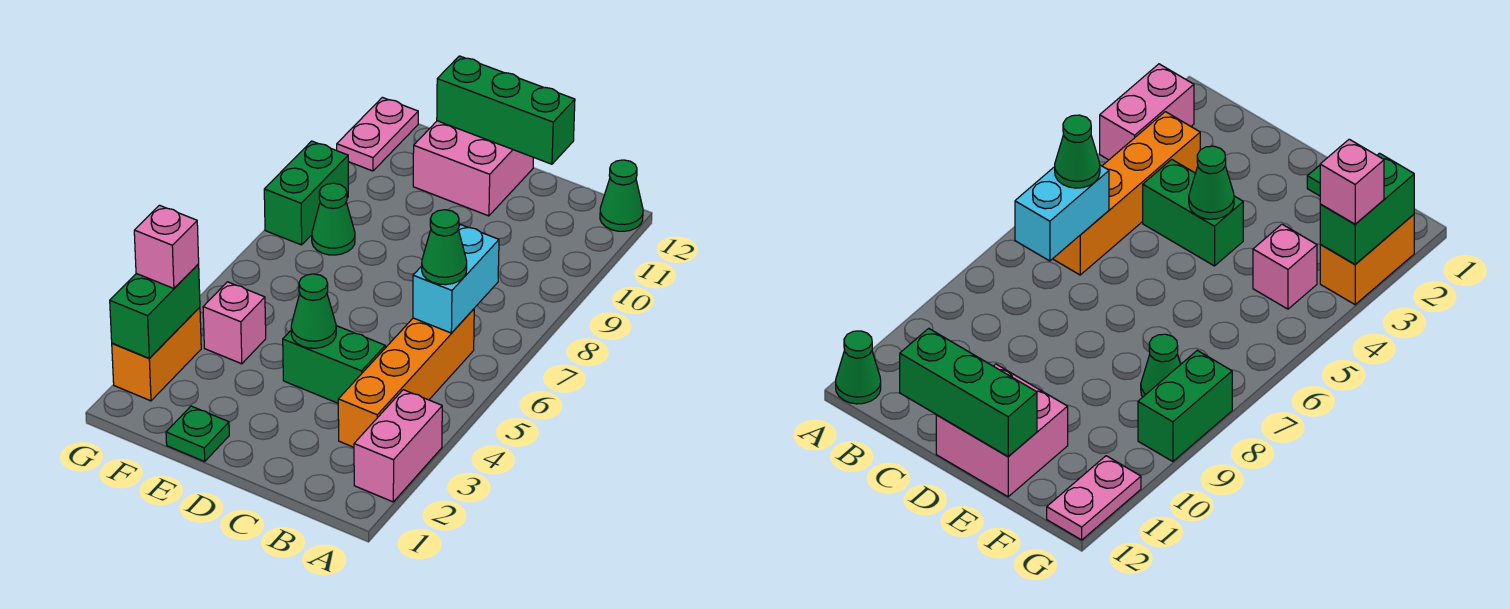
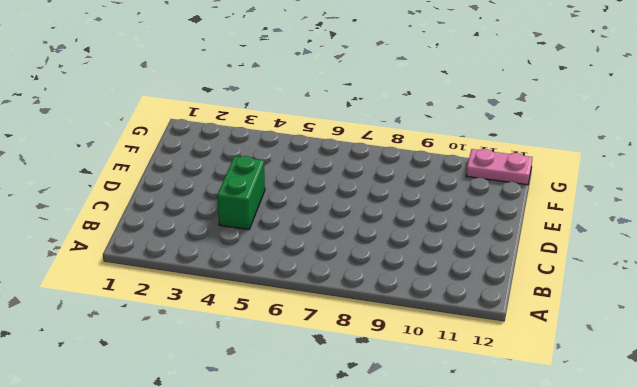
none -> pink 1x2 brick [354,390,442,502]
none -> green 1x1 cone [600,160,643,231]
none -> orange 1x4 brick [338,309,474,447]

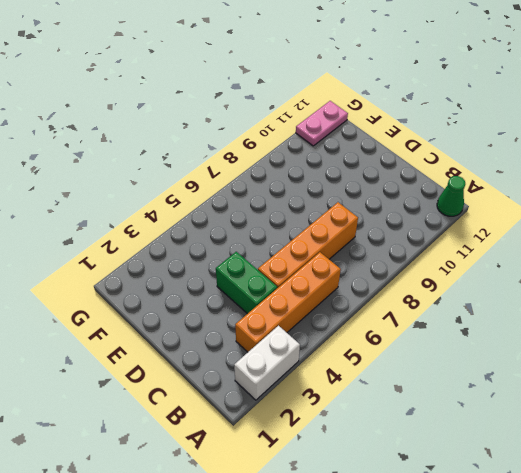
white 1x2 brick [234,326,300,400] -> pink 1x2 brick [354,390,442,502]
orange 1x4 brick [258,202,358,288] -> none
none -> pink 2x2 brick [413,121,534,216]
none -> green 1x1 plate [166,406,229,462]
none -> pink 1x1 brick [203,282,266,364]

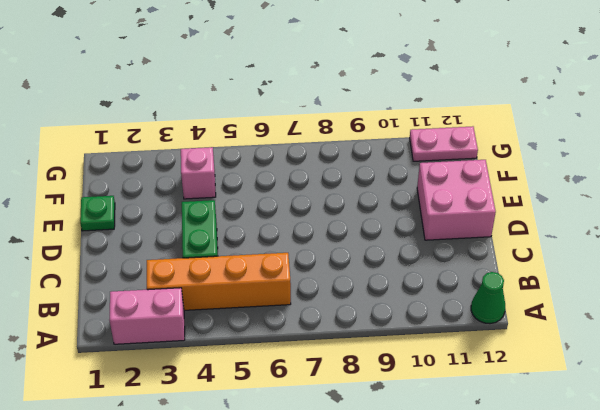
none -> green 1x1 cone [312,183,355,255]
none -> orange 1x2 brick [112,307,201,401]
none -> green 1x2 brick [264,141,348,245]

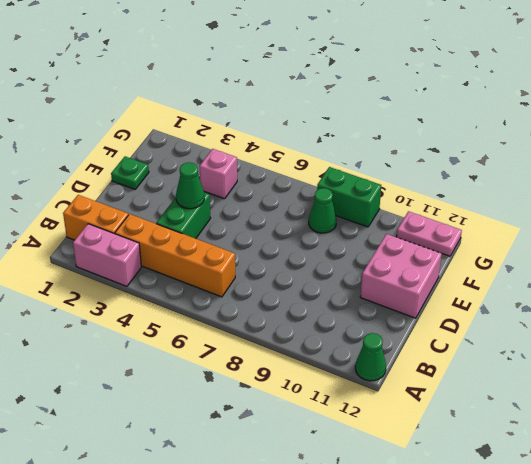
orange 1x2 brick [63,195,128,240] -> orange 1x2 brick moved to [112,307,201,401]
none -> cyan 1x2 brick [413,225,499,333]
none -> green 1x3 brick [437,56,575,164]
none -> green 1x2 brick [110,264,200,358]

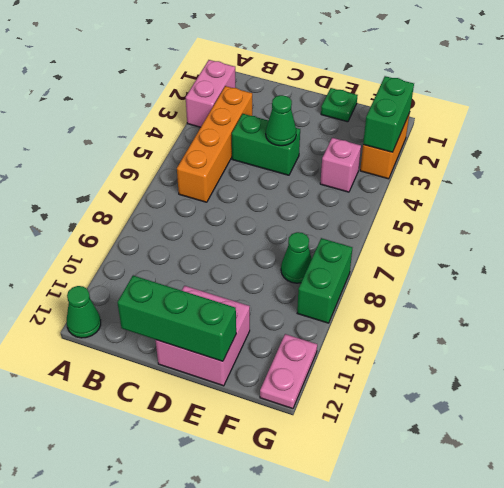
none -> cyan 1x2 brick [413,225,499,333]
none -> green 1x1 cone [422,210,467,285]
none -> pink 1x1 brick [134,205,199,289]

